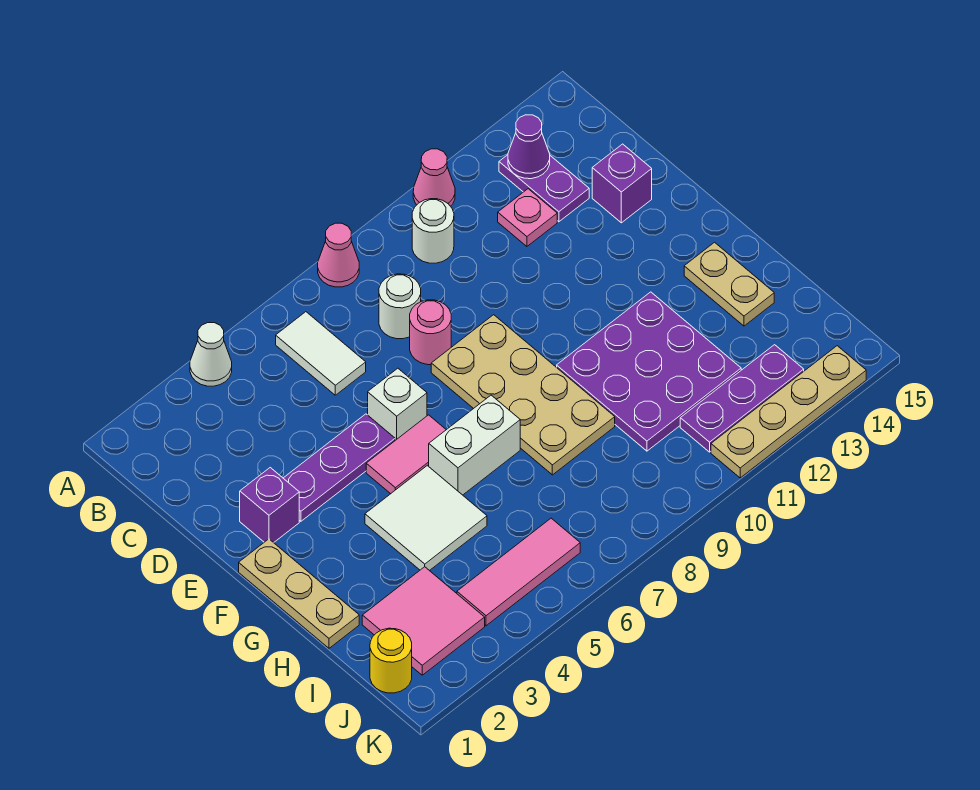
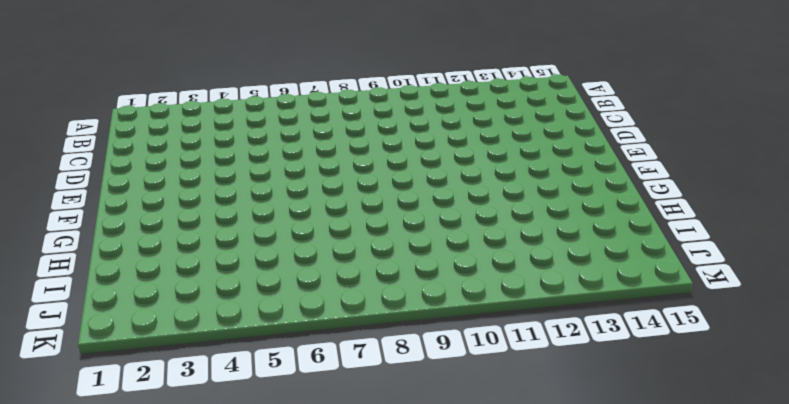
none -> white 1x1 cone [190,323,232,386]
none -> pink 1x1 cone [318,223,359,287]
none -> pink 1x1 cone [413,149,455,206]

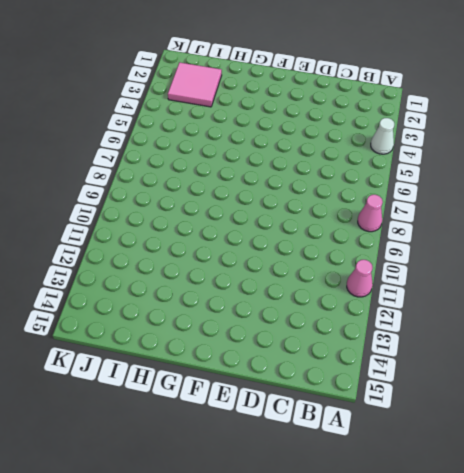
none -> white 1x2 tile [276,312,366,395]
none -> white 1x1 round brick [412,199,454,263]
none -> purple 1x2 plate [499,155,589,222]

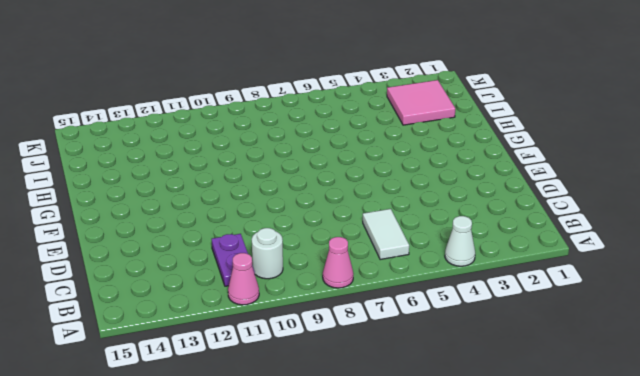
purple 1x2 plate [212,234,255,286] -> purple 1x2 plate moved to [499,155,589,222]
none -> white 1x1 round brick [379,274,421,339]
none -> pink 1x1 plate [498,189,557,246]
none -> pink 1x1 round brick [410,300,451,365]

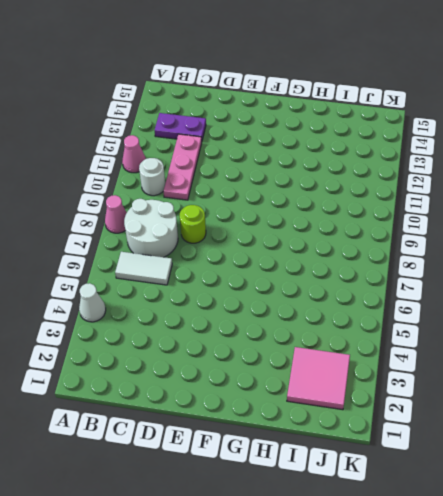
white 2x2 round brick [124,199,178,257] -> white 1x1 round brick [379,274,421,339]
pink 1x3 plate [163,134,202,200] -> pink 1x1 plate [498,189,557,246]
lime 1x1 round brick [180,205,206,243] -> pink 1x1 round brick [410,300,451,365]
none -> purple 1x1 brick [592,144,652,223]
none -> purple 1x1 brick [240,468,299,543]
none -> purple 1x3 plate [283,414,395,521]

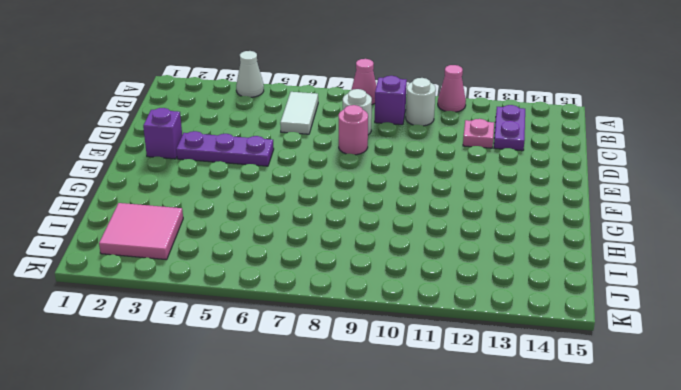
purple 1x1 brick [375,76,407,125] -> purple 1x1 brick moved to [592,144,652,223]
none -> white 1x1 brick [368,368,427,440]
none -> tan 2x4 plate [431,315,615,475]
none -> tan 1x3 plate [239,539,359,648]

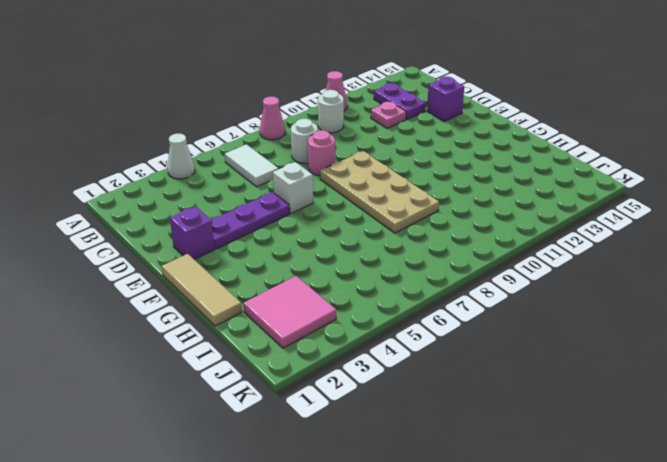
tan 1x3 tile [162,254,242,326] -> tan 1x3 plate [239,539,359,648]
none -> pink 1x2 tile [366,415,446,494]
none -> white 2x2 tile [365,466,487,571]
none -> white 1x2 brick [429,395,520,495]

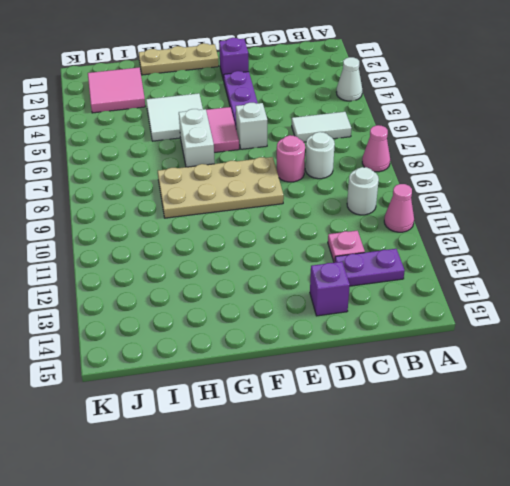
none -> purple 3x3 plate [557,292,741,451]
none -> tan 1x2 plate [684,242,774,326]
none -> yellow 1x1 round brick [370,628,412,693]

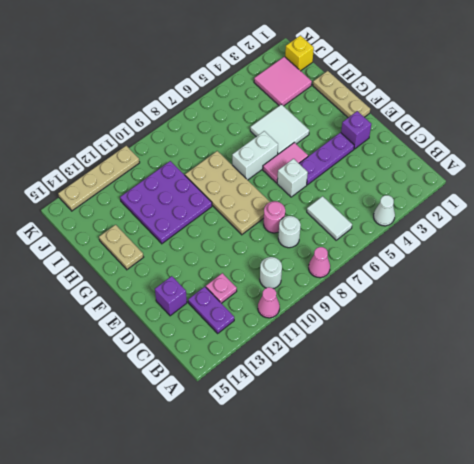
yellow 1x1 brick [285,35,314,71] -> yellow 1x1 round brick [370,628,412,693]
none -> pink 1x3 tile [457,518,580,626]
none -> purple 1x3 plate [680,345,804,452]
none -> purple 1x1 cone [508,115,550,179]

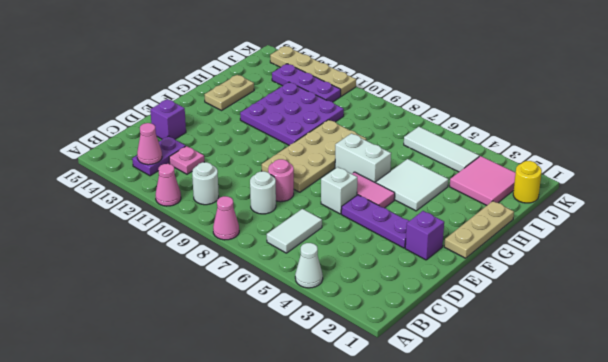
pink 1x1 cone [137,123,162,165] -> purple 1x1 cone [508,115,550,179]
white 1x3 tile [404,127,479,172] -> pink 1x3 tile [457,518,580,626]

